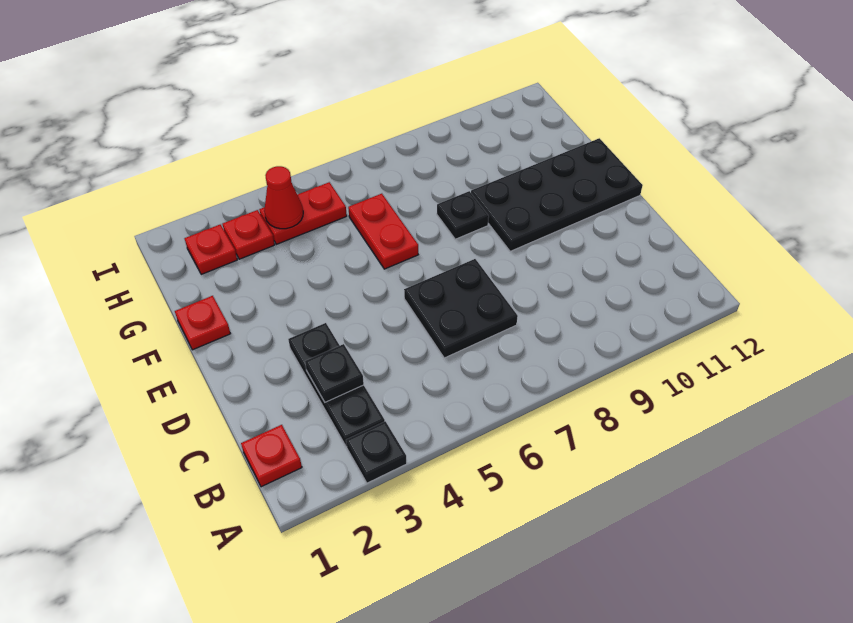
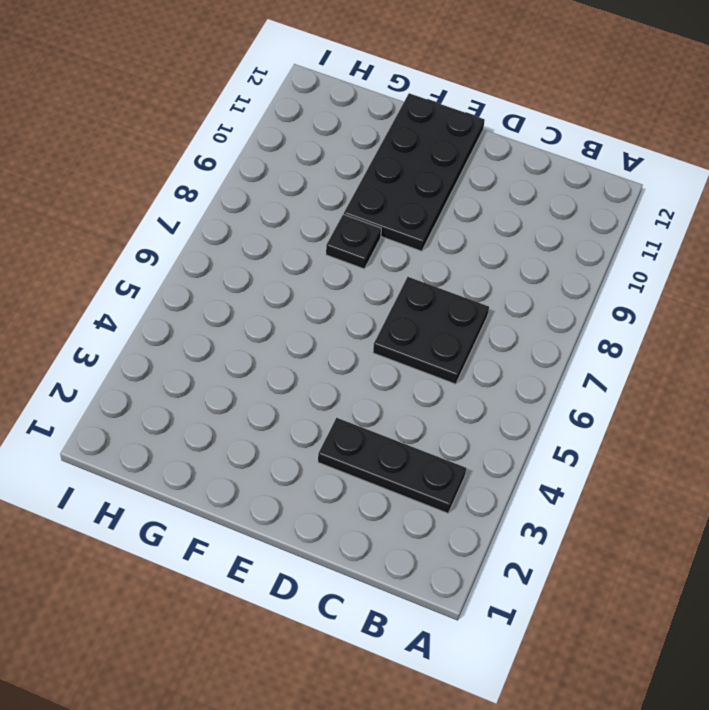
none -> black 1x1 plate [346,421,407,483]
none -> red 1x1 plate [241,425,302,487]
none -> red 1x1 plate [175,296,231,350]

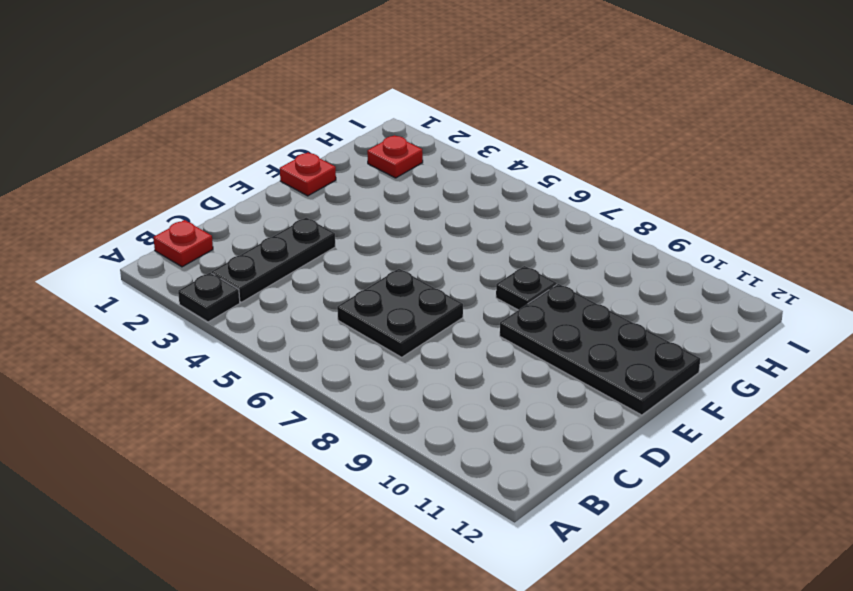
none -> red 1x2 plate [348,194,418,269]
none -> red 1x1 plate [223,210,275,259]
none -> red 1x2 plate [259,182,347,244]

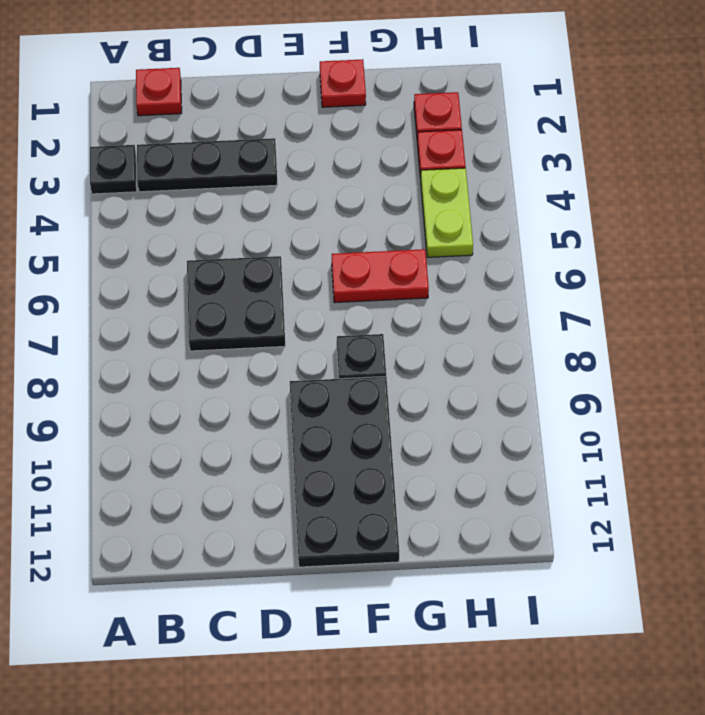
lime 1x2 plate [421,168,473,257] -> red 1x2 plate [259,182,347,244]
none -> black 1x1 plate [305,344,364,402]
none -> red 1x1 cone [264,166,303,229]

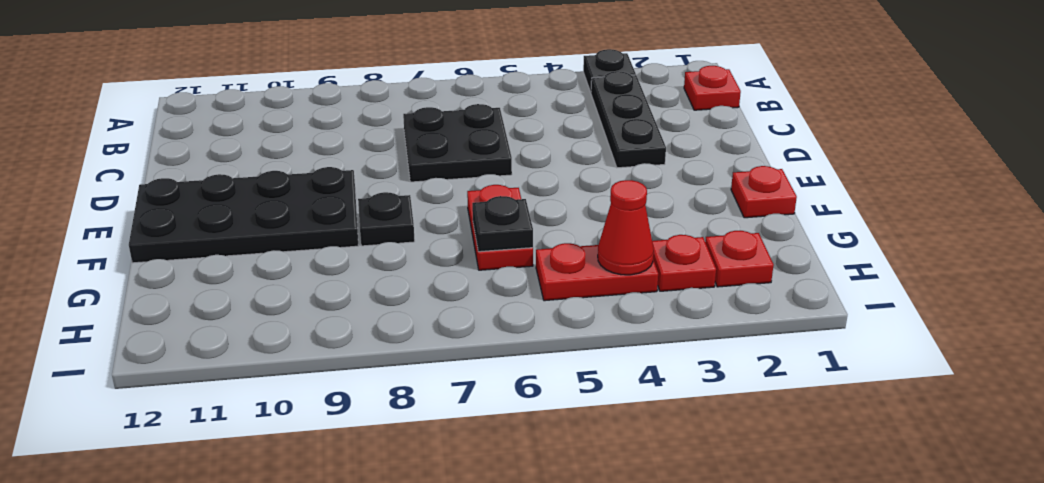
black 1x1 plate [472,196,533,252] -> black 1x1 plate moved to [305,344,364,402]

